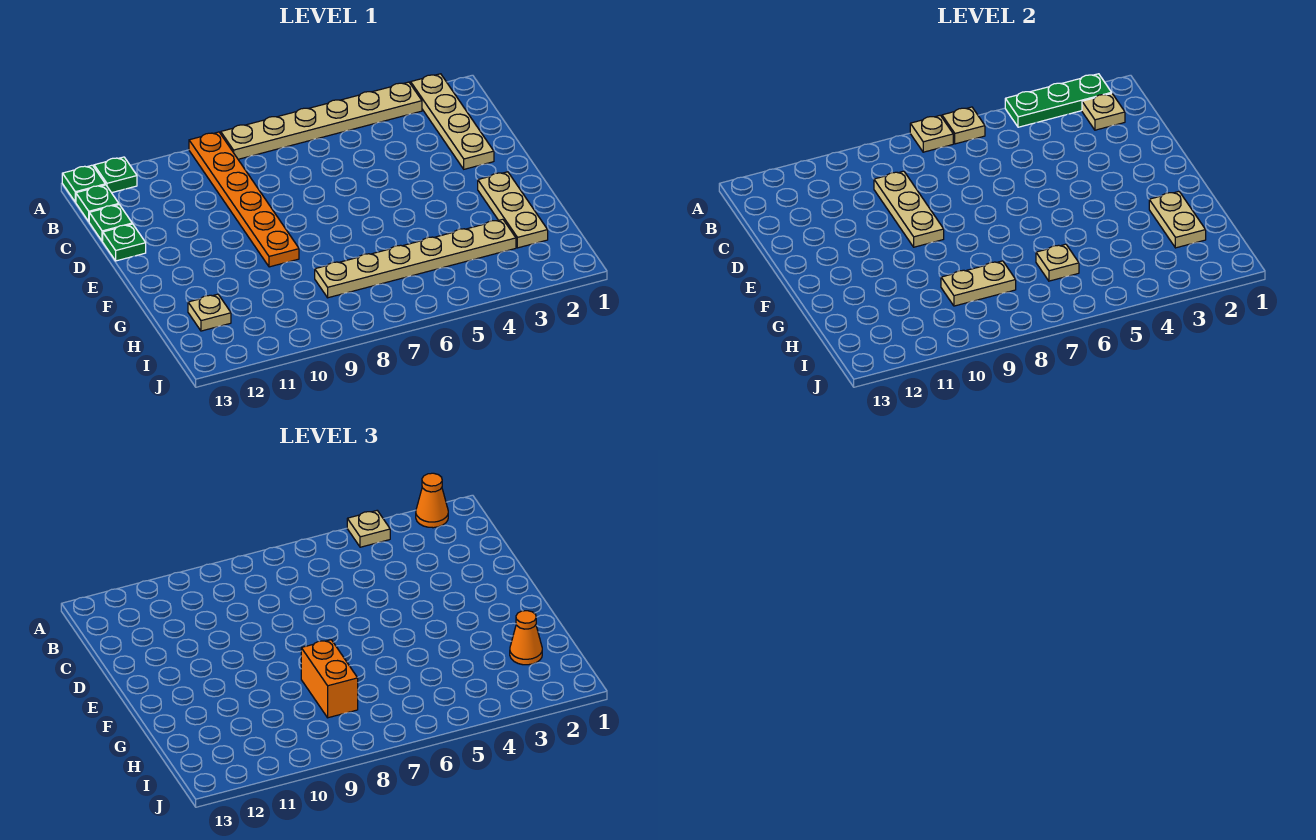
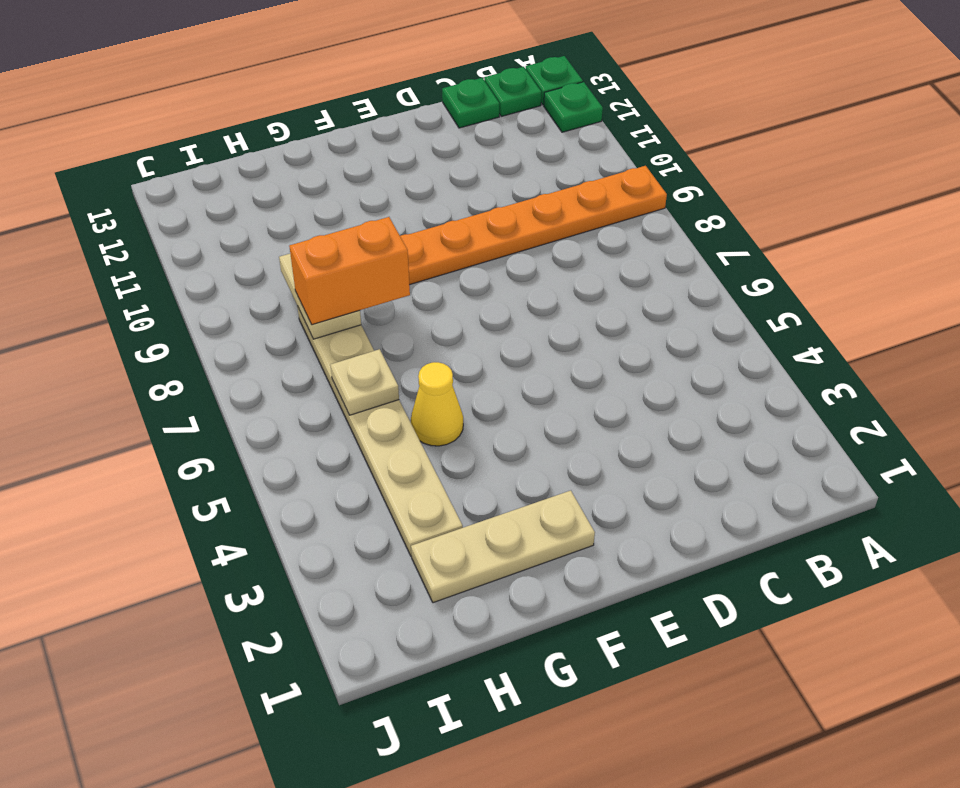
yellow 1x1 cone [411,362,463,446] -> none
none -> tan 1x4 plate [411,74,494,169]
none -> tan 1x6 plate [221,82,422,159]
none -> green 1x1 plate [103,224,146,261]

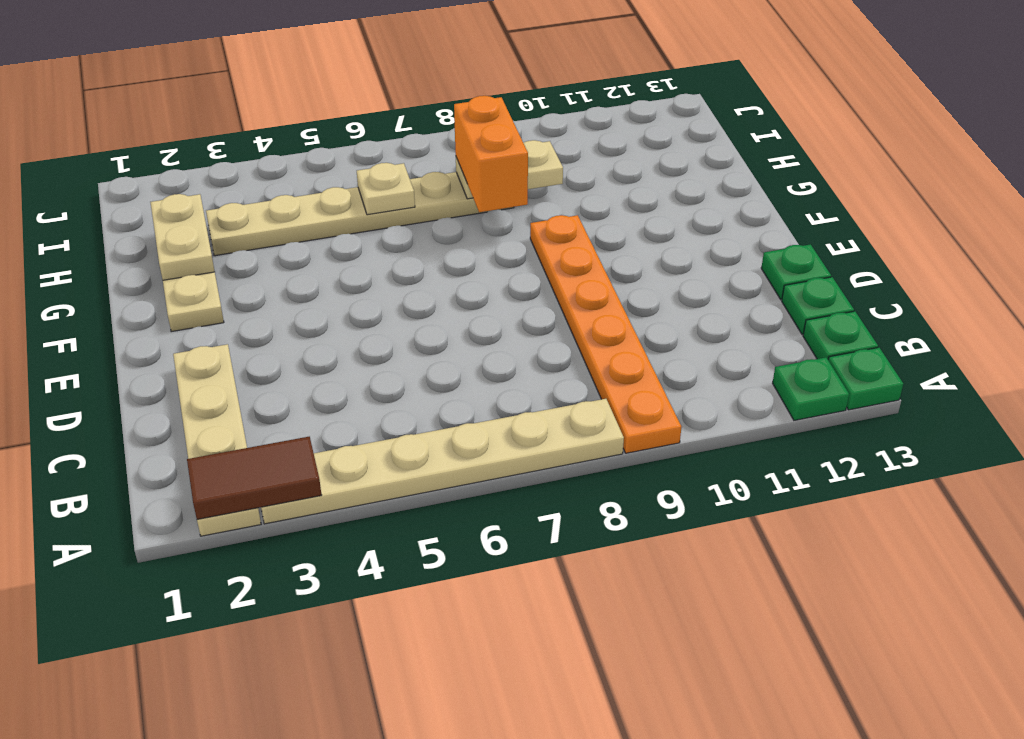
brown 1x2 tile [187,437,321,519] -> green 1x3 plate [1005,74,1112,127]
none -> tan 1x1 plate [188,294,231,331]
none -> tan 1x1 plate [942,107,985,144]
none -> tan 1x1 plate [910,115,953,152]

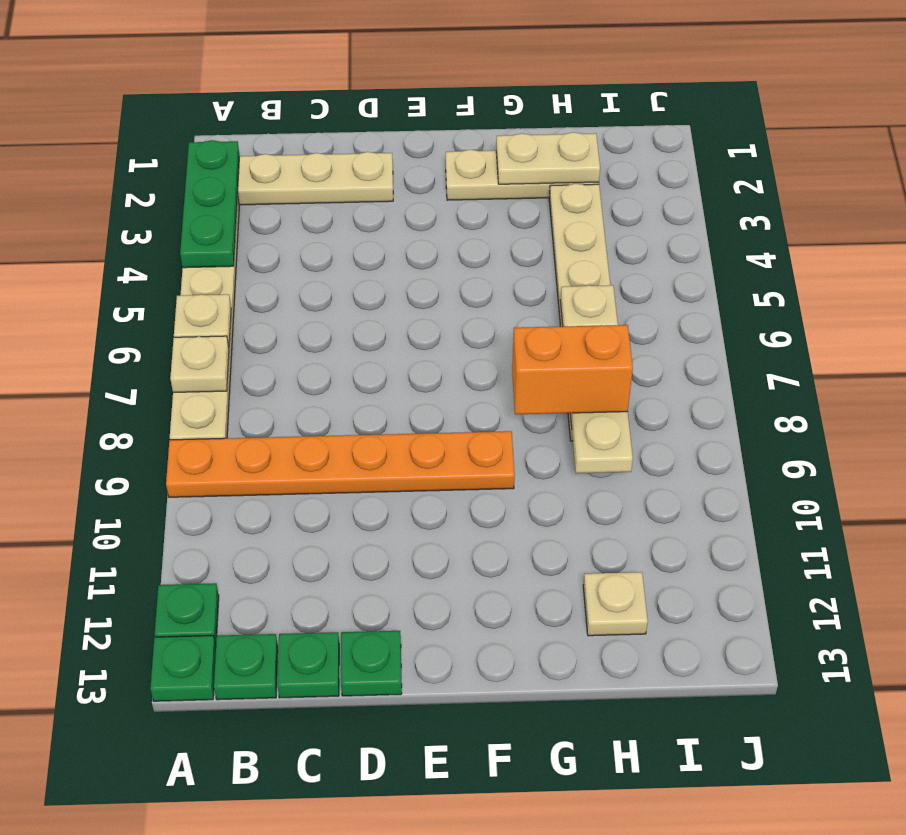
none -> tan 1x1 plate [1082,93,1125,130]
none -> tan 1x3 plate [874,171,944,247]
none -> orange 1x1 cone [416,473,448,528]

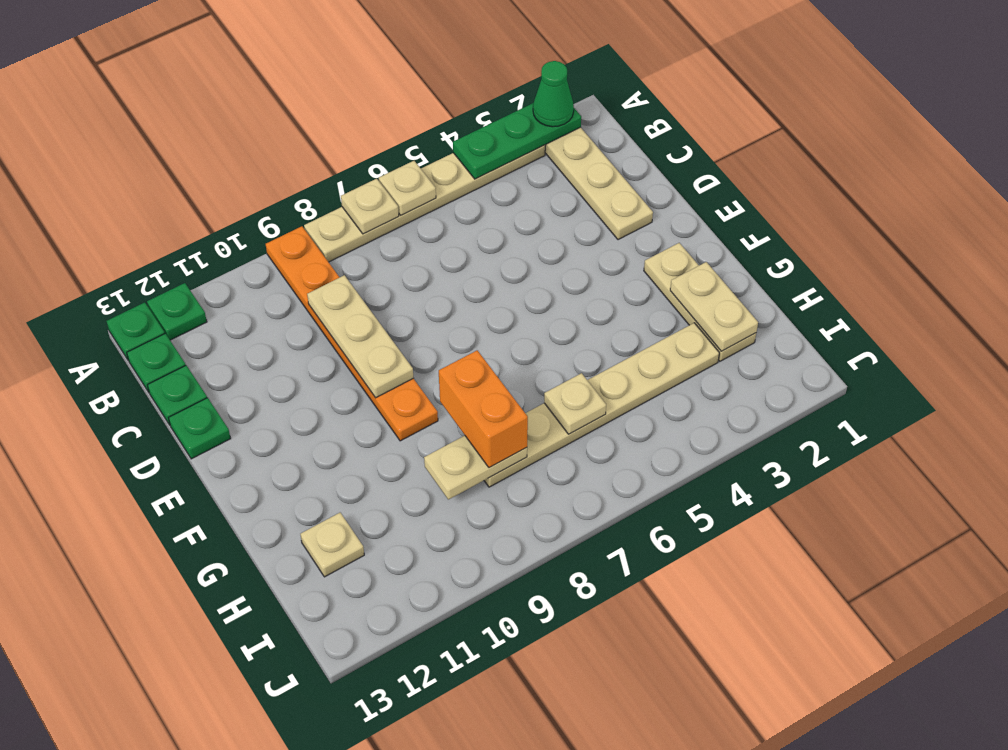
green 1x1 cone [533,61,574,127] -> orange 1x1 cone [416,473,448,528]
none -> tan 1x1 plate [1082,93,1125,130]
none -> tan 1x1 plate [347,511,390,547]
none -> orange 1x1 cone [510,611,542,665]

